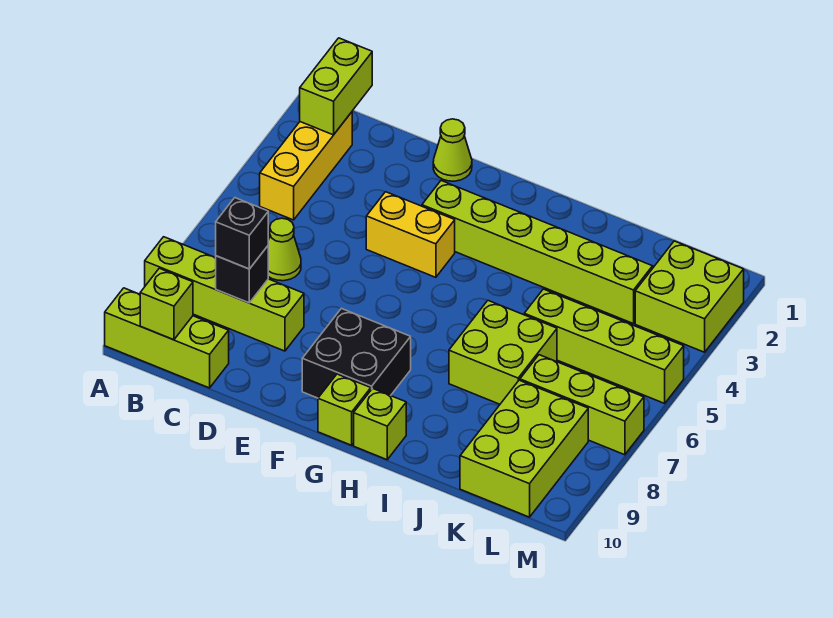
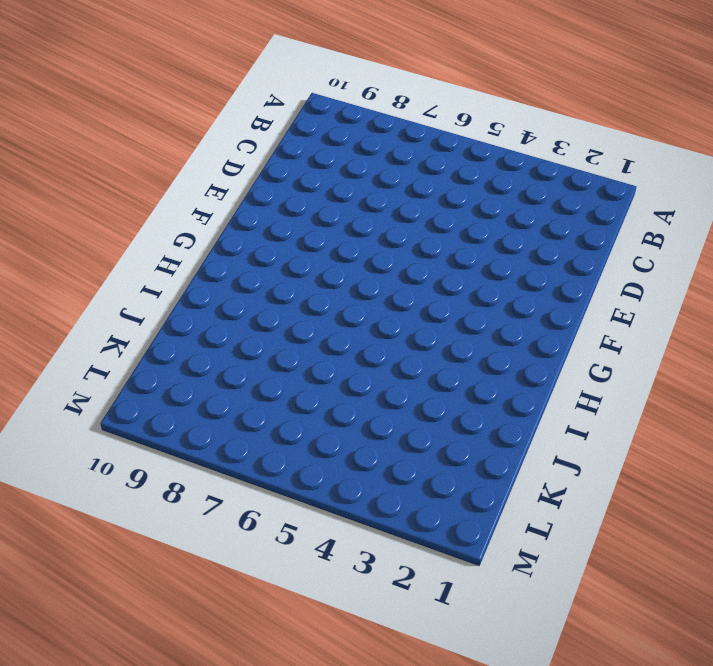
none -> lime 1x4 brick [145,237,304,351]
none -> lime 1x3 brick [105,288,229,388]
none -> yellow 1x3 brick [260,112,352,220]

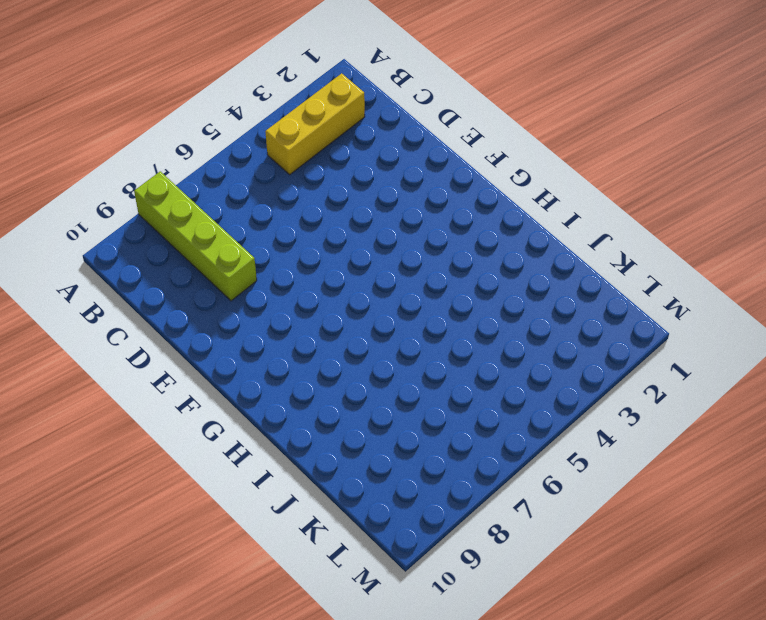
none -> lime 1x3 brick [105,288,229,388]
none -> lime 1x1 cone [268,218,301,281]
none -> lime 1x1 cone [433,119,472,181]

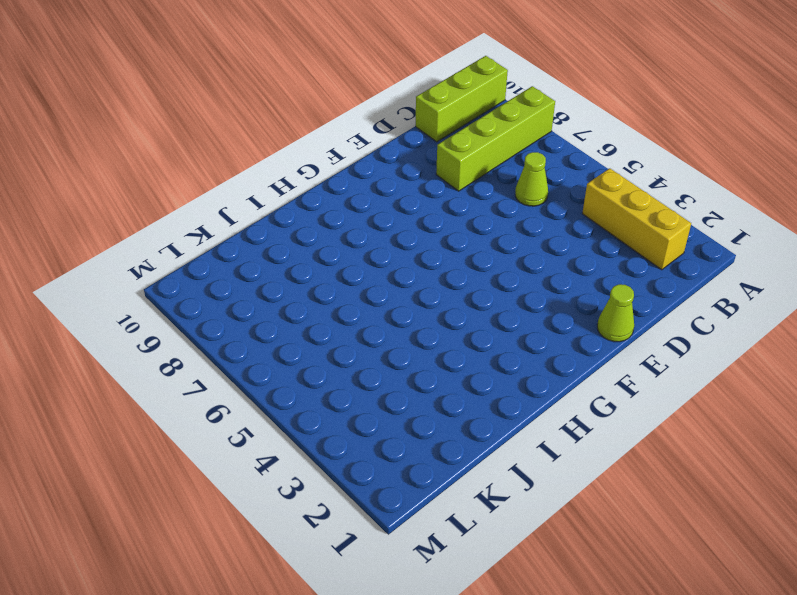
none -> yellow 1x2 brick [366,192,455,277]
none -> lime 1x6 brick [422,181,653,324]
none -> black 2x2 brick [302,308,411,398]

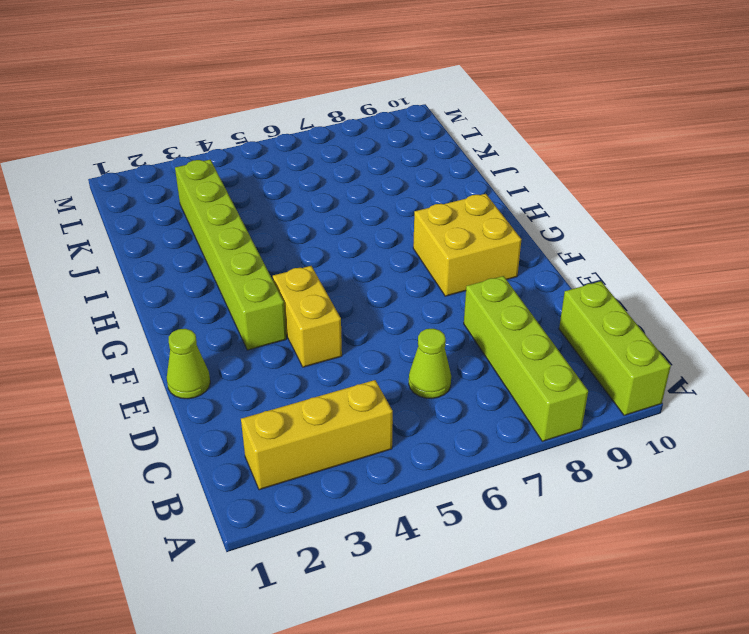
yellow 2x2 brick [413,194,521,296] -> black 2x2 brick [302,308,411,398]
none -> lime 1x1 brick [318,374,371,445]
none -> lime 1x1 brick [354,388,406,460]
none -> lime 2x2 brick [449,301,557,404]

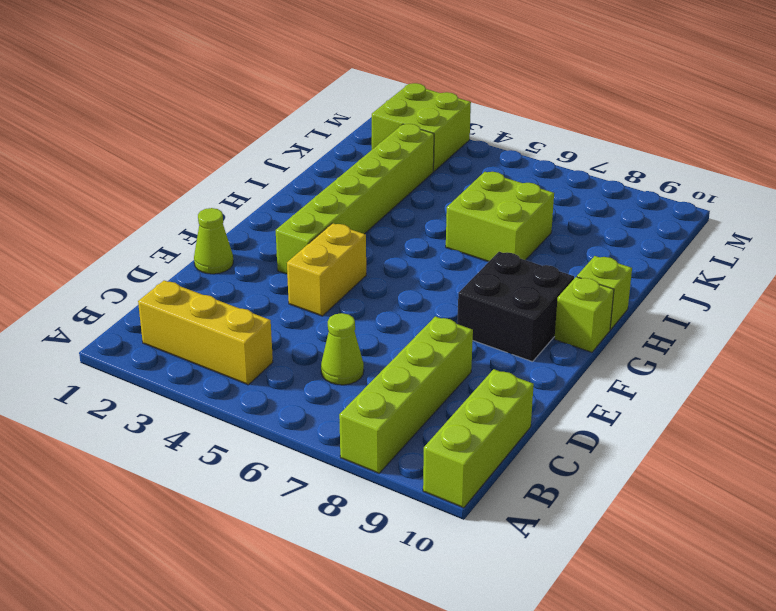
none -> lime 1x4 brick [524,289,684,403]
none -> lime 1x3 brick [520,355,644,455]
none -> lime 2x3 brick [460,380,588,517]

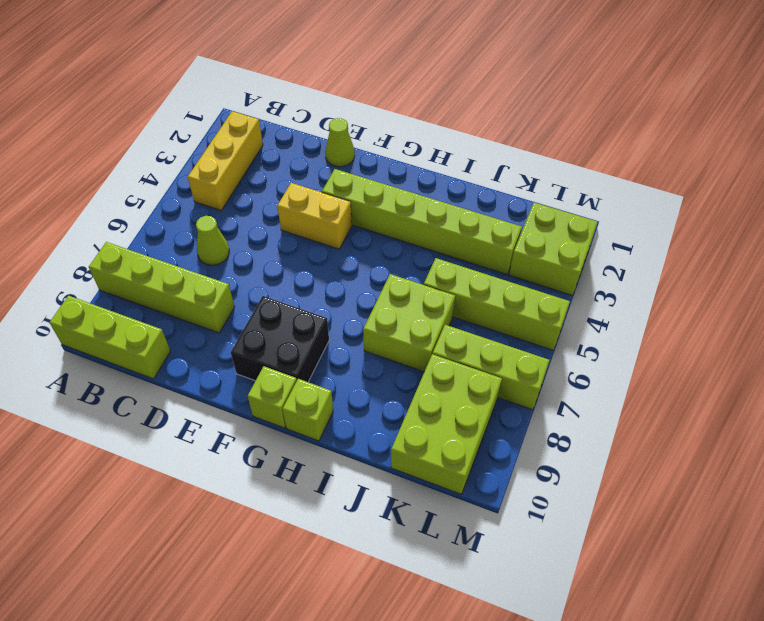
none -> lime 1x2 brick [300,38,372,135]
none -> lime 1x1 brick [140,268,193,340]
none -> black 1x1 brick [216,246,268,303]

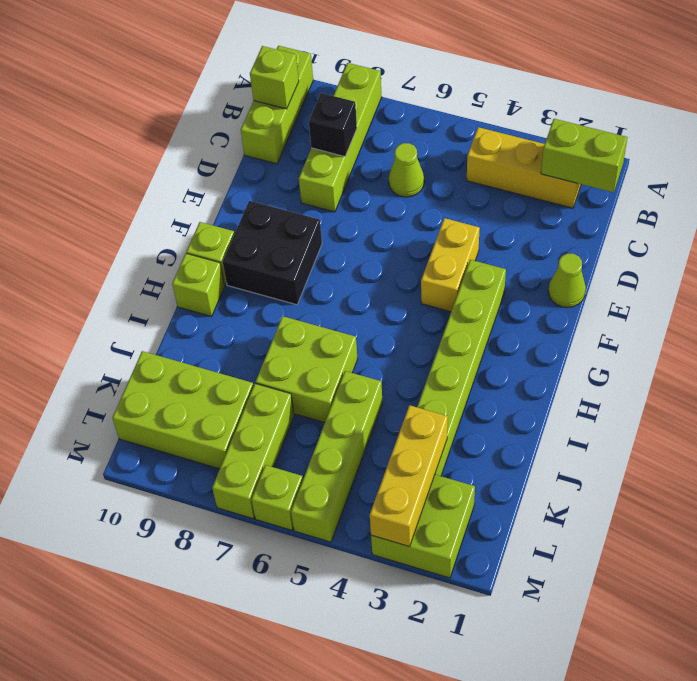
yellow 1x3 brick [370,405,448,547] -> none
lime 1x1 brick [251,465,303,530] -> none
none -> black 1x1 brick [216,198,268,269]

